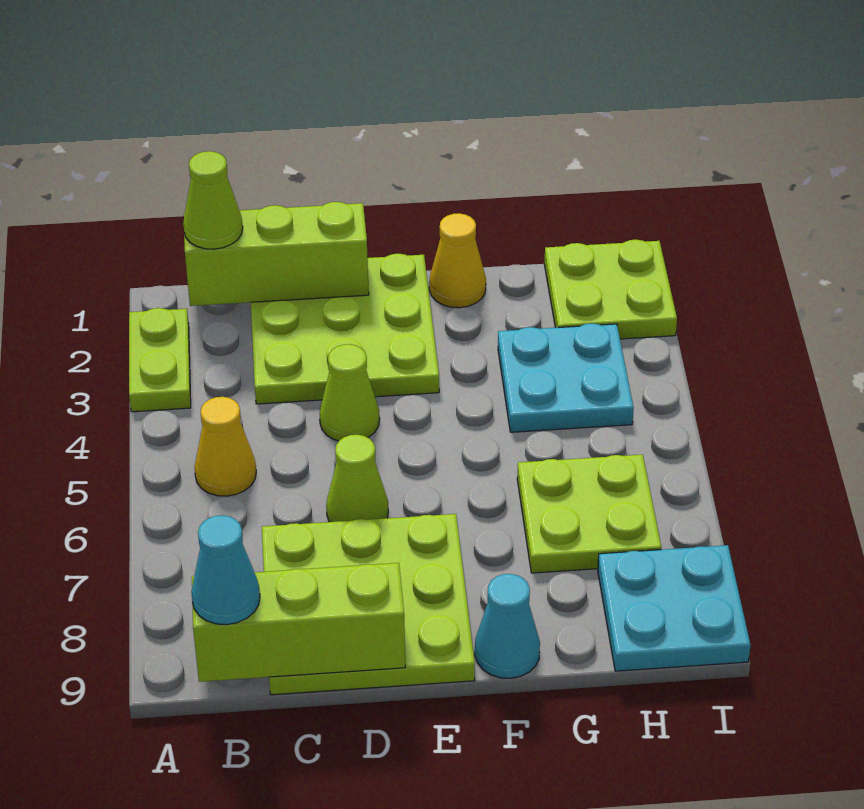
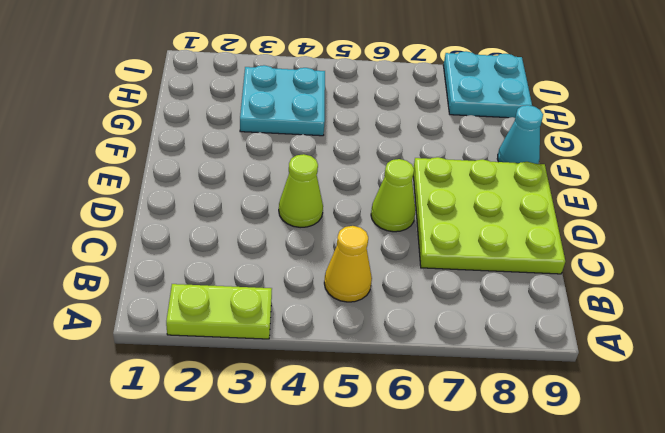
none -> lime 3x3 plate [251,254,439,404]
none -> yellow 1x1 cone [429,213,486,308]
none -> lime 2x2 plate [517,455,661,573]

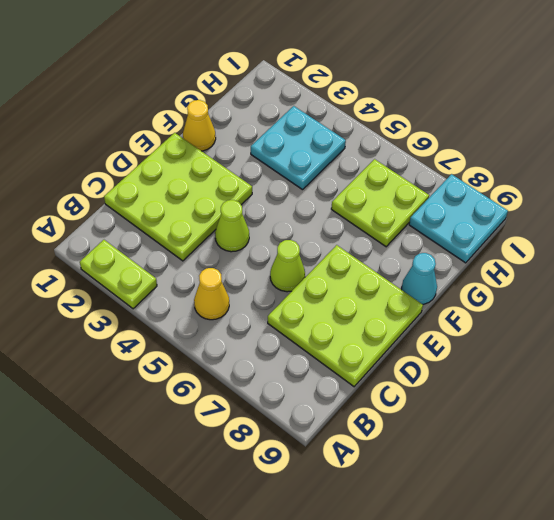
none -> lime 2x2 plate [544,240,677,339]
none -> lime 1x3 brick [184,202,369,306]
none -> lime 1x3 brick [192,563,405,682]

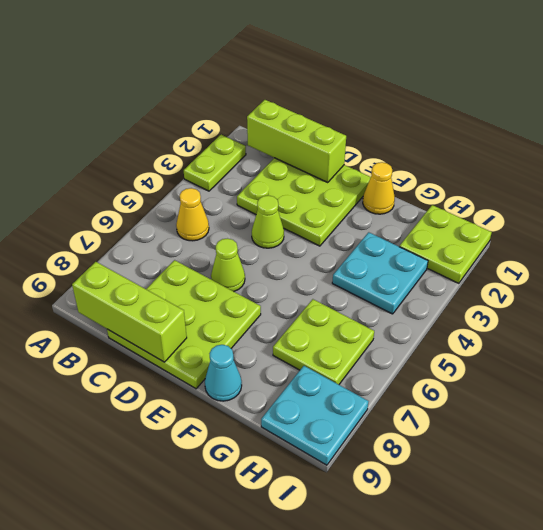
none -> lime 1x1 cone [183,151,243,249]
none -> cyan 1x1 cone [191,515,260,625]

